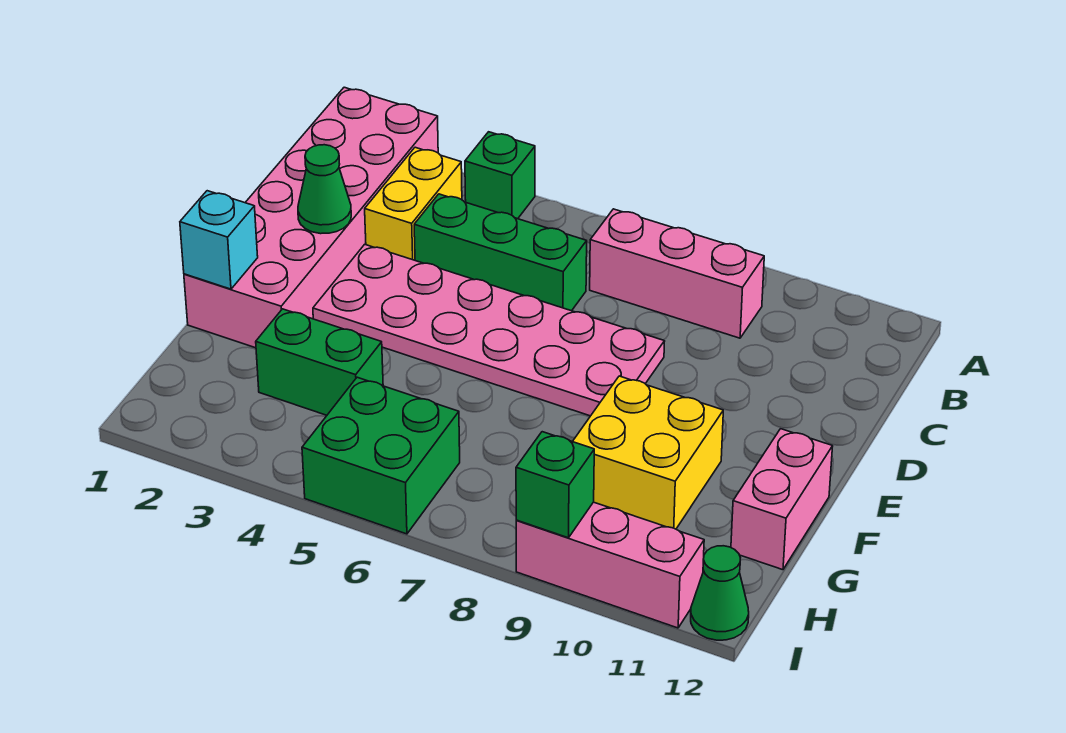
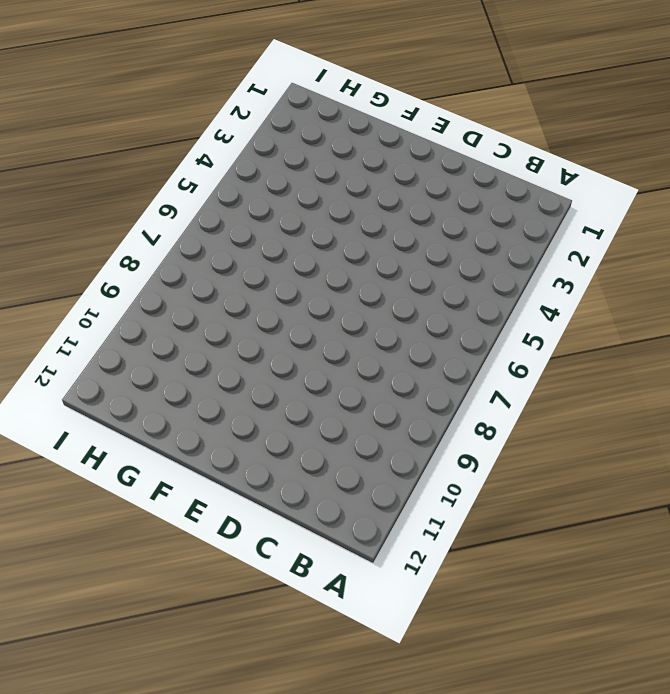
none -> pink 2x6 brick [184,87,438,348]
none -> green 1x1 brick [465,132,535,219]
none -> yellow 1x2 brick [365,147,462,260]

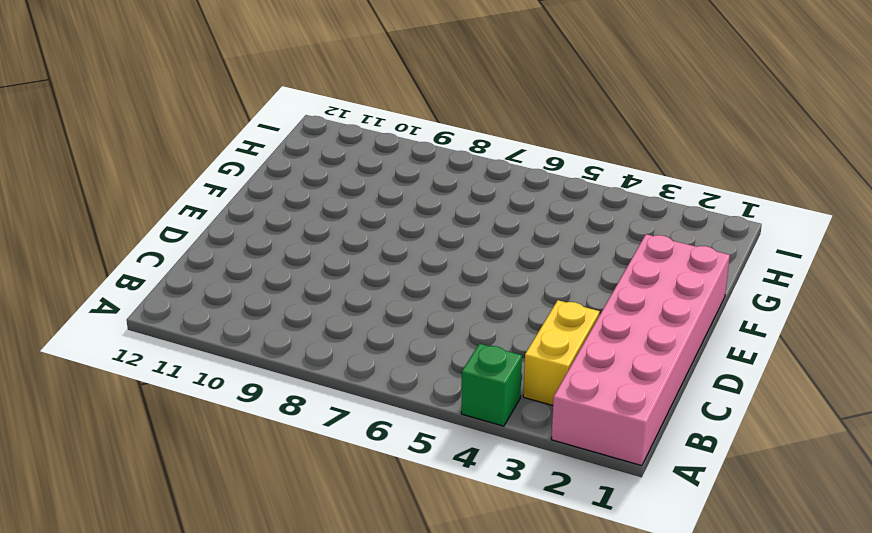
none -> pink 1x3 brick [590,209,764,338]
none -> green 1x3 brick [414,194,587,311]
none -> pink 2x6 plate [313,244,665,416]

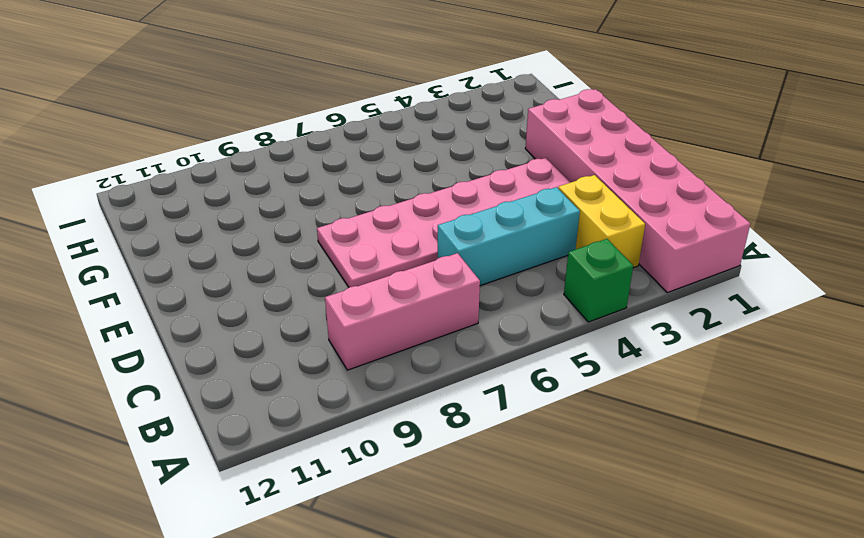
cyan 1x3 brick [438,187,580,286] -> green 1x3 brick [414,194,587,311]
none -> yellow 2x2 brick [572,376,723,529]
none -> pink 1x2 brick [731,429,833,570]
none -> green 1x2 brick [256,309,383,415]

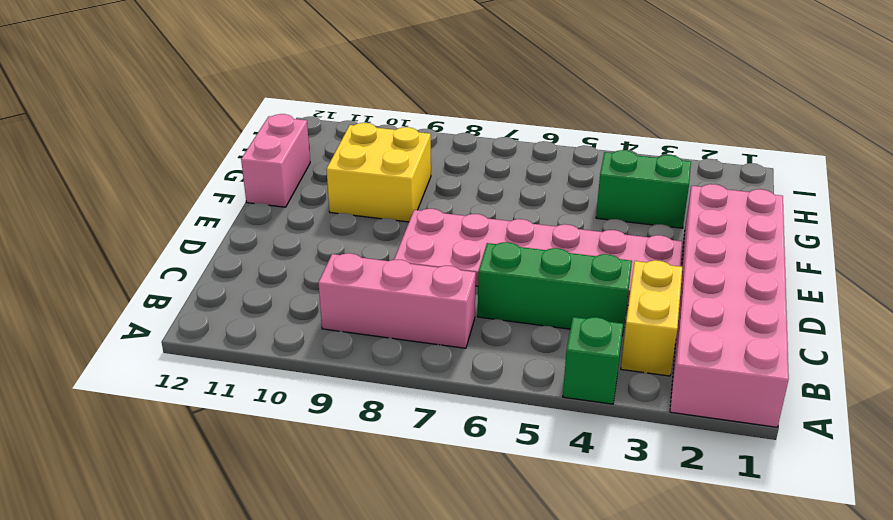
none -> green 2x2 brick [302,377,460,534]
none -> pink 1x3 brick [516,502,704,628]
none -> green 1x1 cone [691,546,749,640]

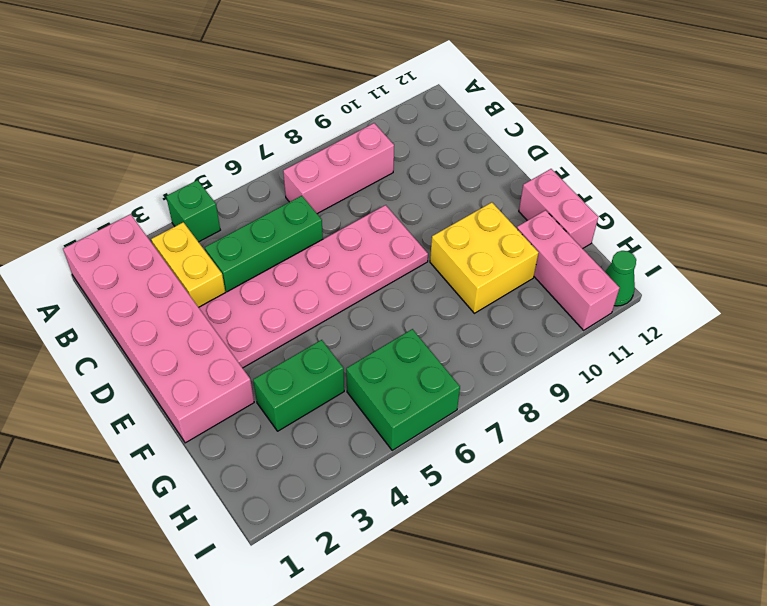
pink 1x3 brick [517,210,620,330] -> pink 1x3 brick turned to [516,502,704,628]
none -> green 1x1 cone [298,145,351,234]
none -> cyan 1x1 brick [180,191,258,289]
none -> green 1x1 brick [516,432,594,538]

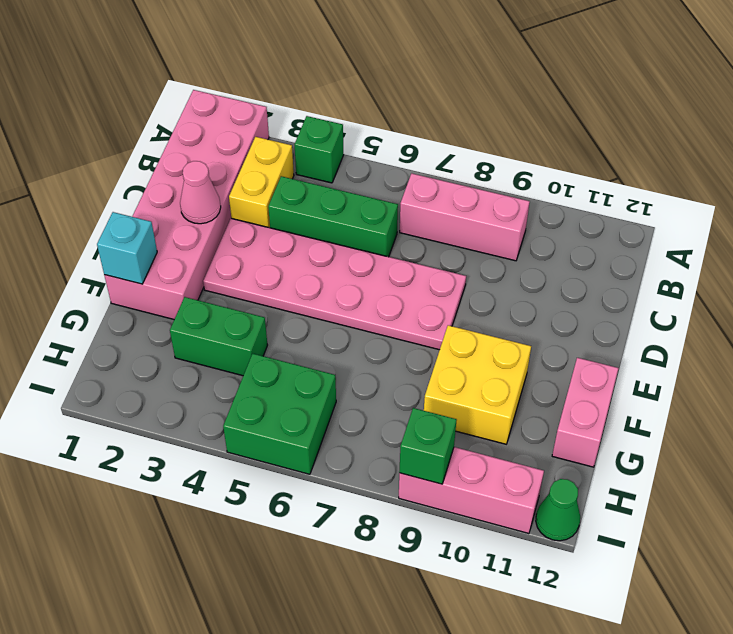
pink 1x1 cone [180,161,221,224] -> green 1x1 cone [298,145,351,234]

